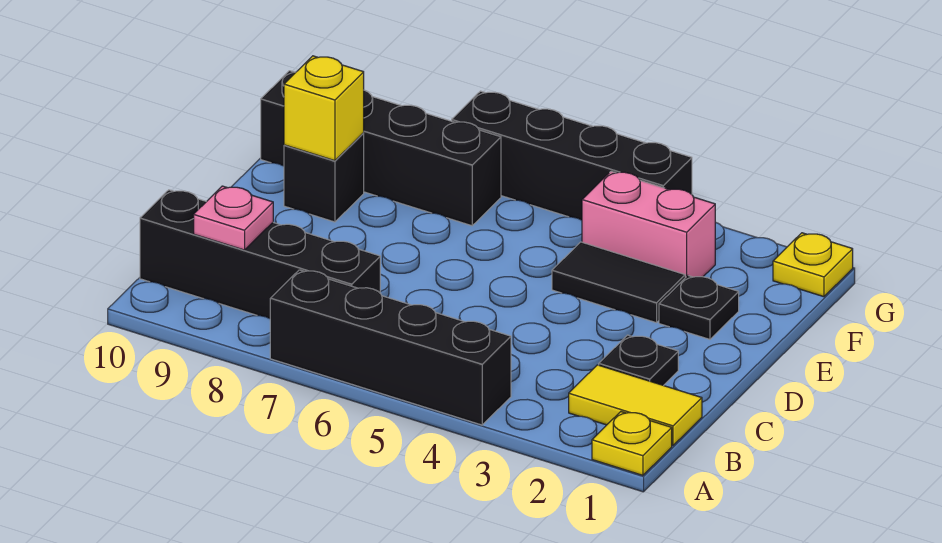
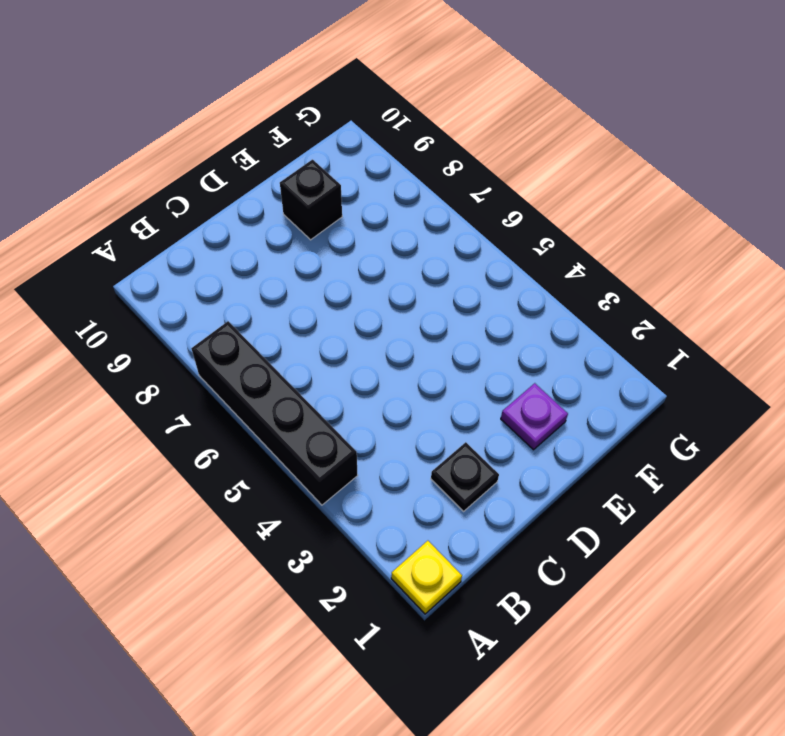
purple 1x1 plate [501,383,568,450] -> black 1x1 plate [659,276,739,339]
none -> yellow 1x2 tile [569,365,702,446]
none -> black 1x4 brick [140,190,380,318]
none -> black 1x2 tile [552,242,685,323]

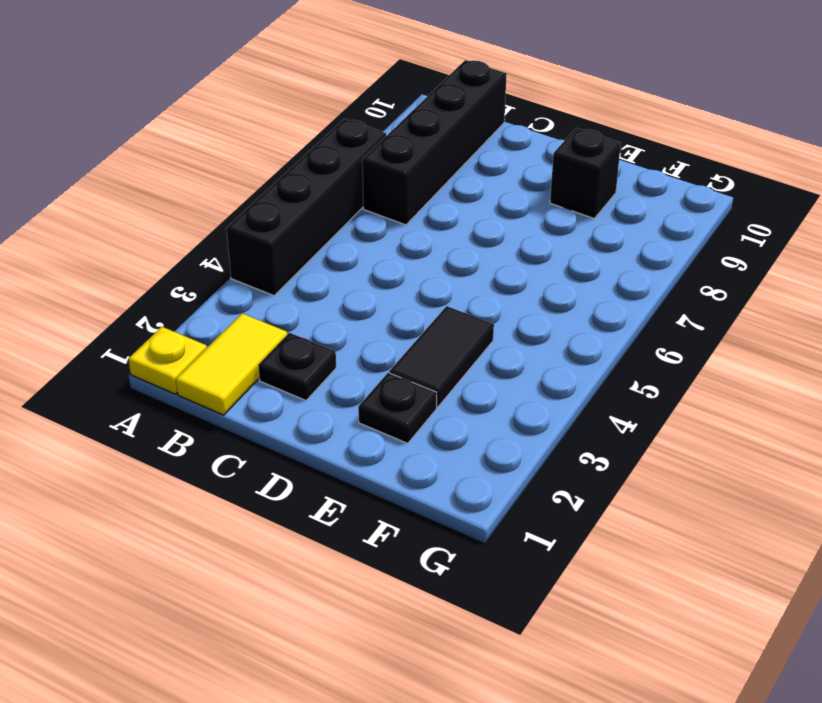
none -> pink 1x2 brick [582,171,715,278]
none -> black 1x4 brick [261,71,501,226]
none -> yellow 1x1 plate [773,233,853,297]

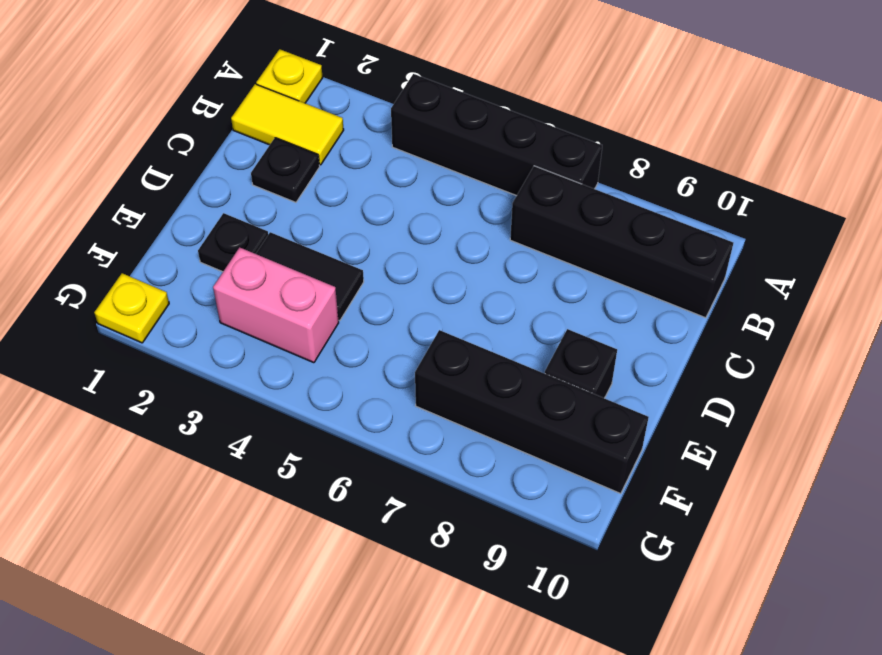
none -> black 1x4 brick [452,91,692,220]
none -> pink 1x1 plate [194,186,273,250]
none -> yellow 1x1 brick [284,56,364,161]

